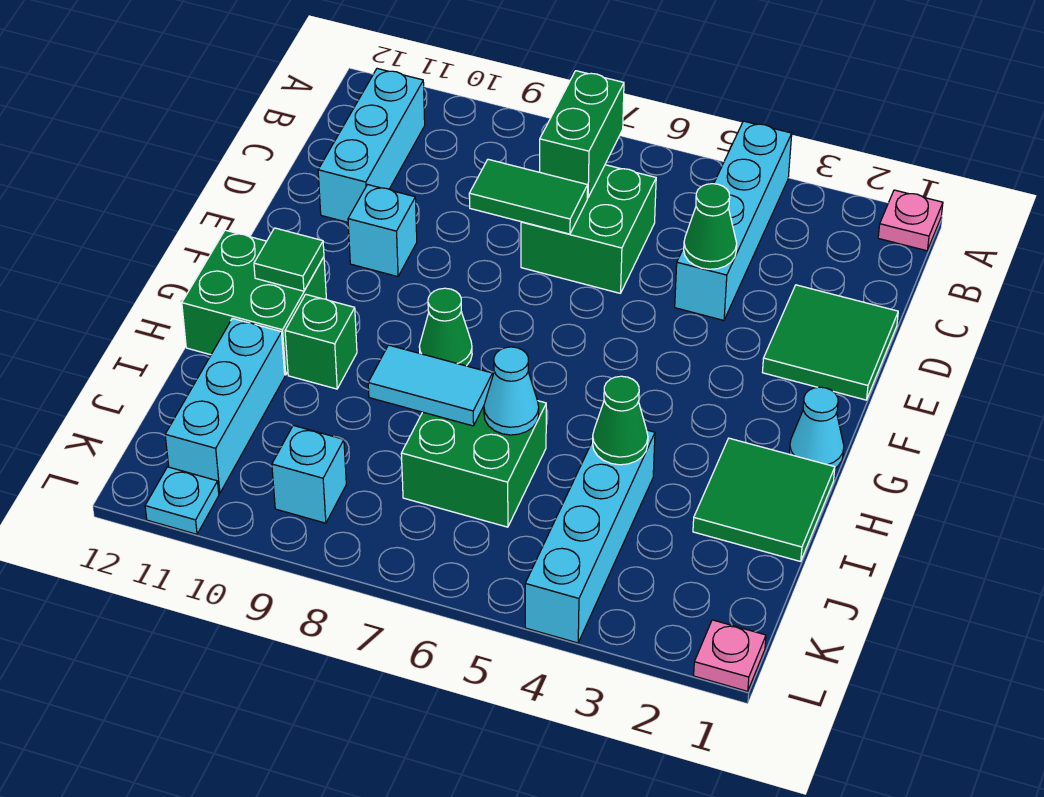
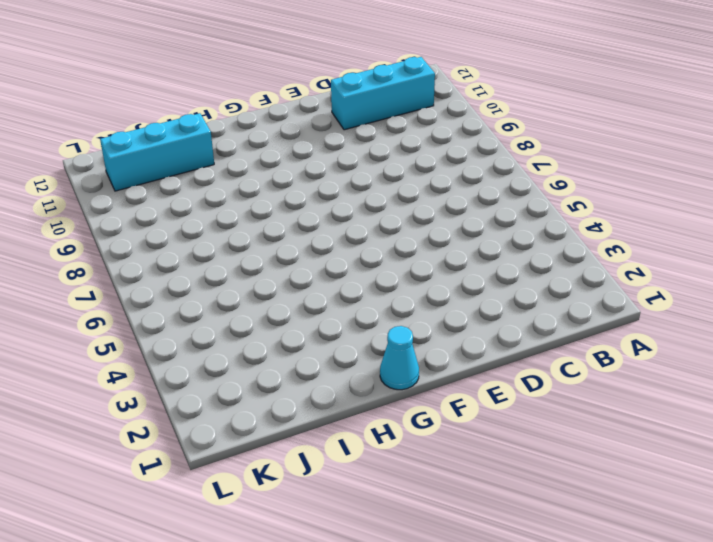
none -> pink 1x1 plate [878,190,943,251]
none -> cyan 1x4 brick [675,121,792,320]
none -> green 2x2 brick [521,165,656,293]

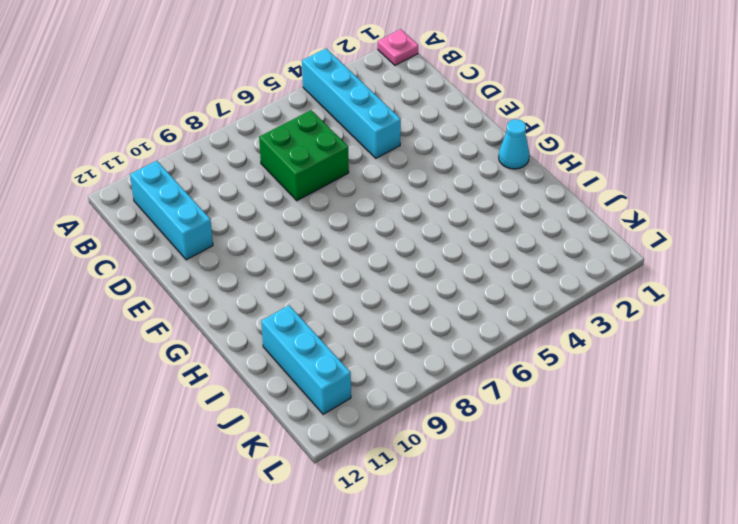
none -> green 2x2 tile [762,285,898,400]
none -> cyan 1x1 brick [348,185,417,277]
none -> green 1x1 cone [419,288,472,366]

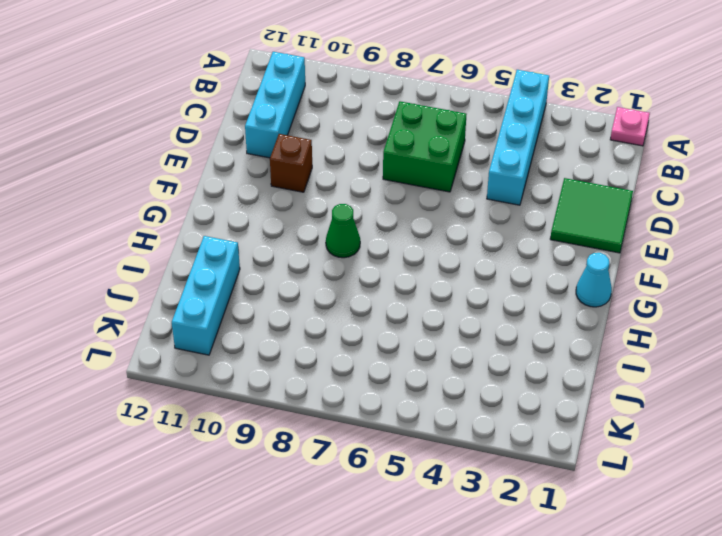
brown 1x1 brick [270,134,312,192] -> cyan 1x1 brick [348,185,417,277]
none -> green 2x2 brick [182,230,326,375]
none -> green 2x2 tile [693,438,835,561]
none -> green 1x1 brick [285,294,357,389]

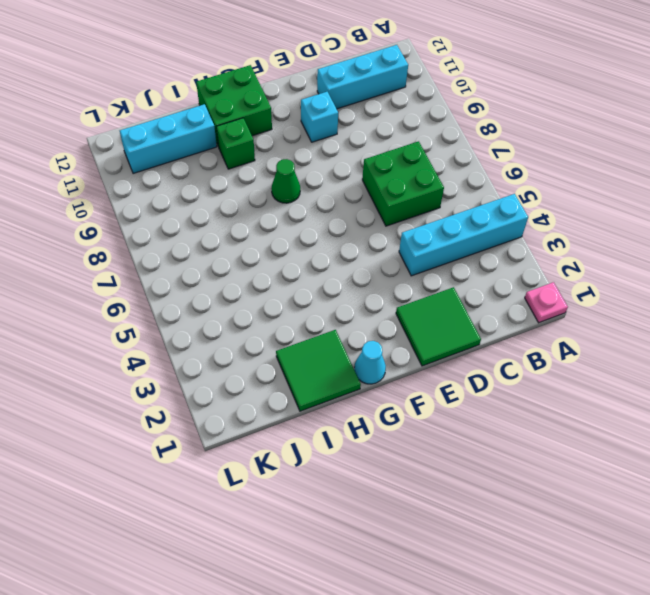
none -> cyan 1x4 brick [525,430,655,643]
none -> green 2x2 brick [401,401,546,527]
none -> cyan 1x1 brick [272,425,346,523]

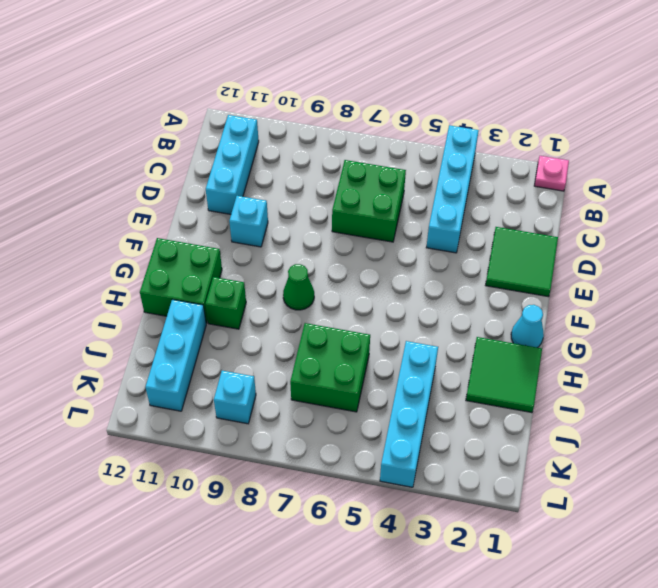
none -> pink 1x1 plate [694,620,766,691]
none -> cyan 1x1 plate [145,467,219,534]
none -> green 1x2 brick [540,71,624,198]

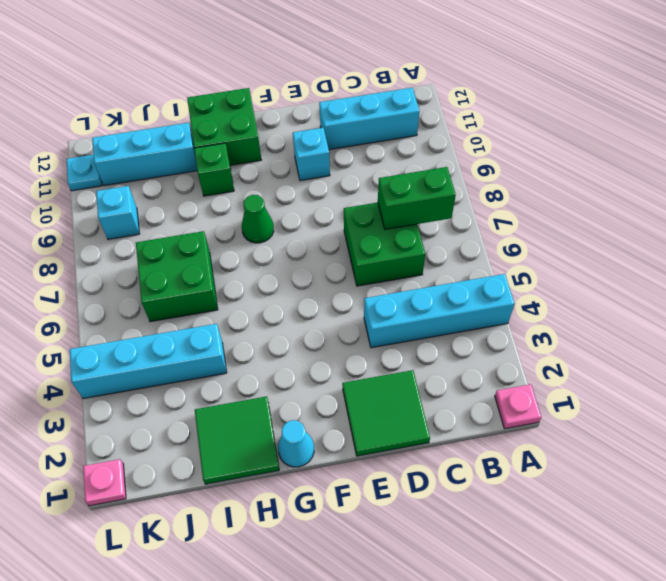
none -> green 1x1 cone [684,184,737,269]
none -> green 1x2 tile [469,159,588,234]
none -> green 1x1 tile [254,228,324,291]

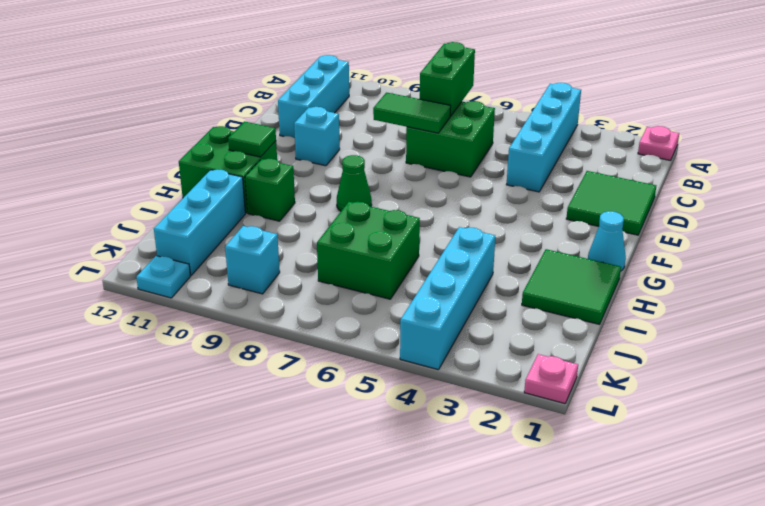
none -> green 1x1 cone [684,184,737,269]
none -> green 1x1 cone [593,376,648,465]
none -> cyan 1x1 cone [484,347,539,435]

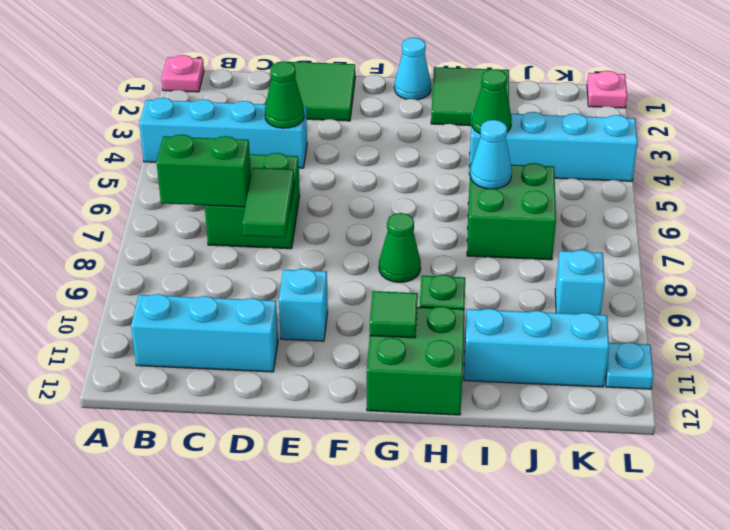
none -> cyan 1x2 tile [368,345,493,426]

